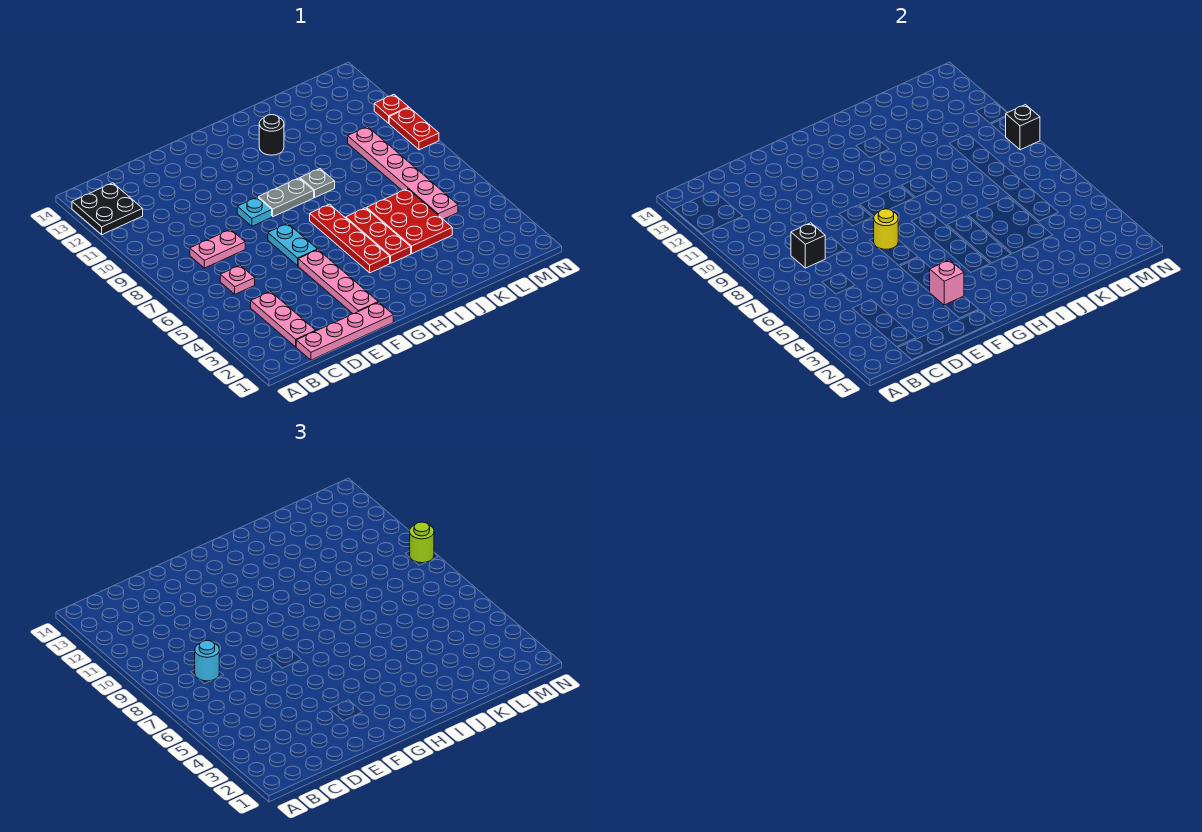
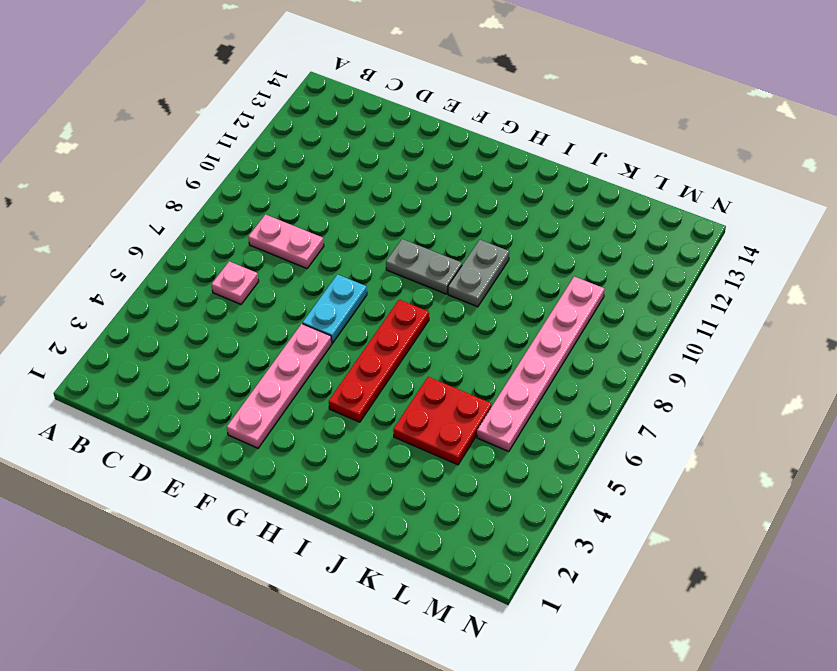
grey 1x2 plate [448,240,509,307] -> grey 1x1 plate [300,169,335,197]
red 2x2 plate [393,377,492,465] -> red 2x3 plate [367,189,452,254]
none -> black 2x2 plate [72,183,143,235]
none -> pink 1x4 plate [296,302,393,360]
none -> pink 1x3 plate [251,292,316,347]

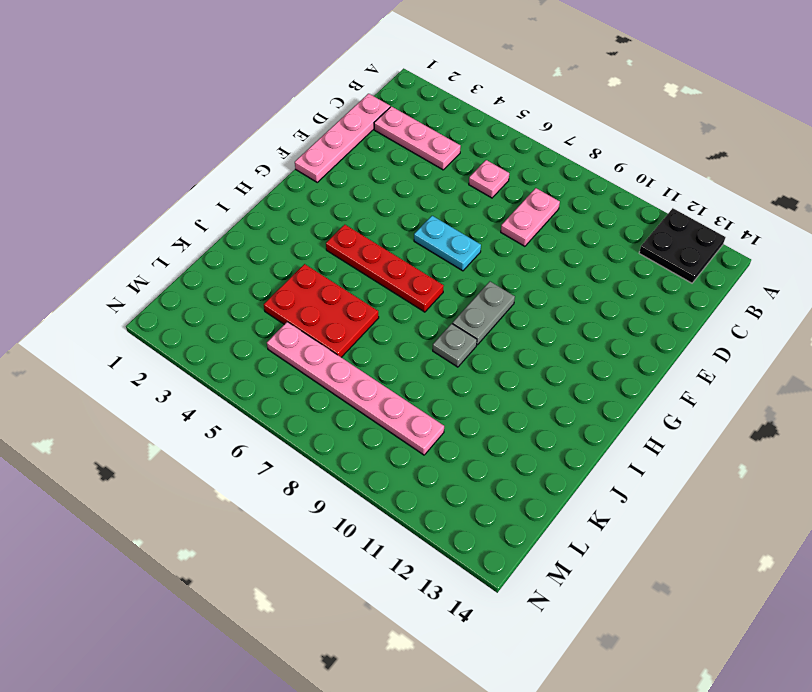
none -> pink 1x4 plate [298,250,378,314]
none -> cyan 1x1 plate [237,197,272,226]
none -> red 1x3 plate [346,208,411,263]

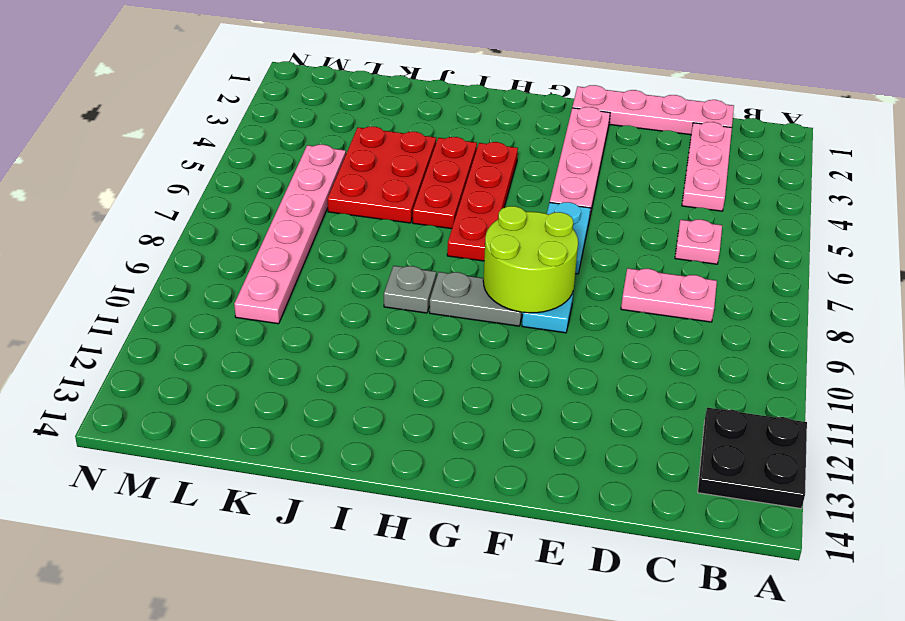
lime 2x2 round brick [483,206,578,313] -> none
none -> black 1x1 round brick [259,115,284,155]
none -> red 1x2 plate [389,108,439,150]
none -> red 1x1 plate [374,95,409,123]

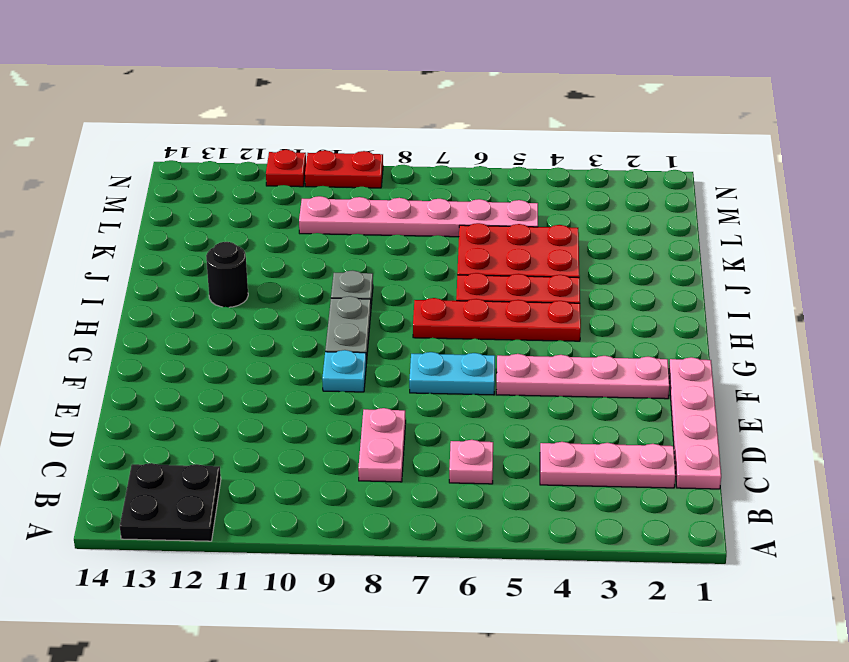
none -> black 1x1 brick [791,223,825,268]
none -> pink 1x1 brick [930,260,964,305]
none -> yellow 1x1 round brick [874,209,898,249]

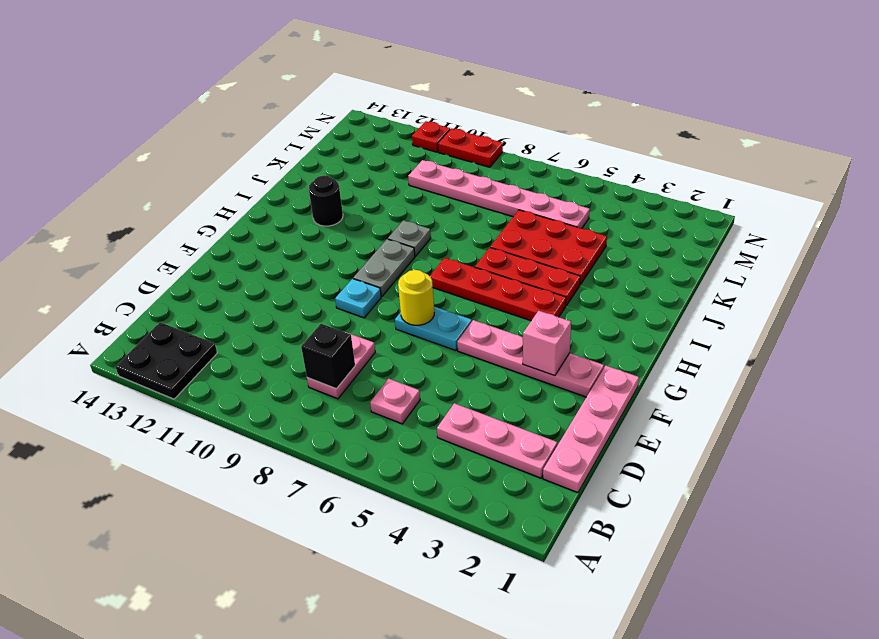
none -> black 1x1 brick [1006,105,1040,150]
none -> cyan 1x1 round brick [195,641,219,681]
none -> lime 1x1 round brick [410,522,434,563]

